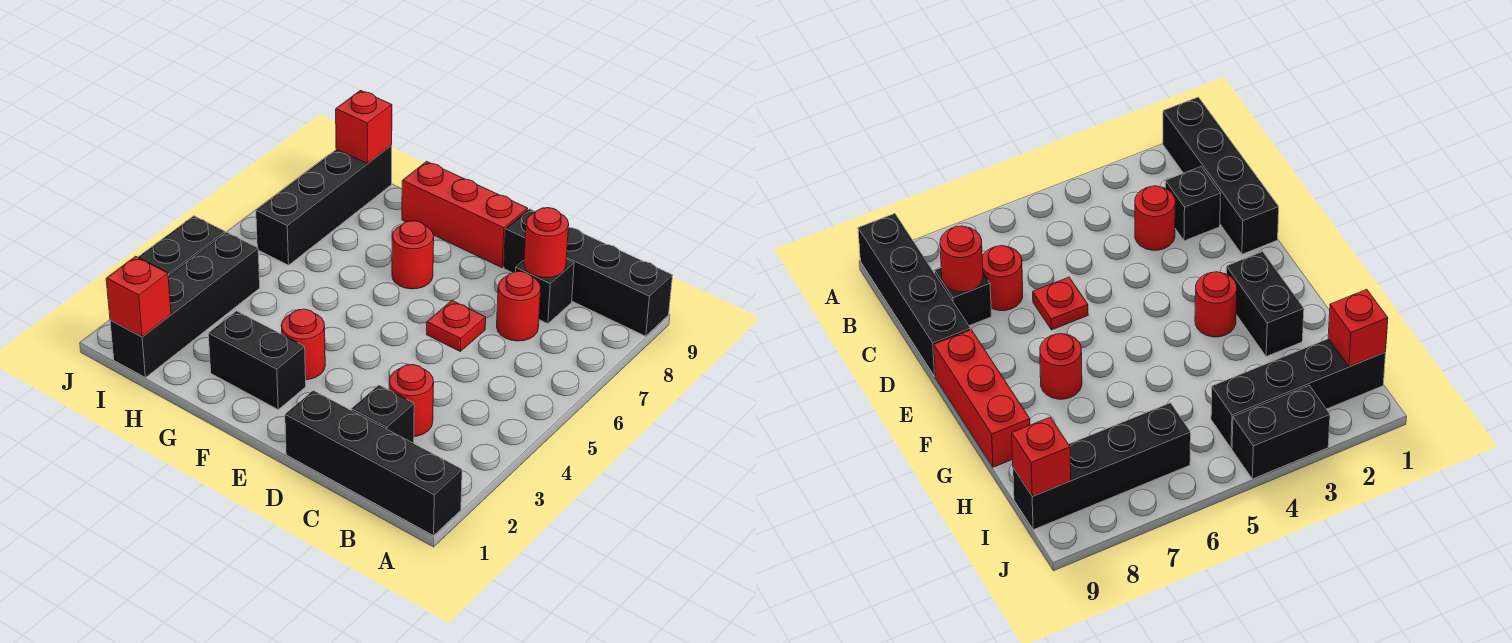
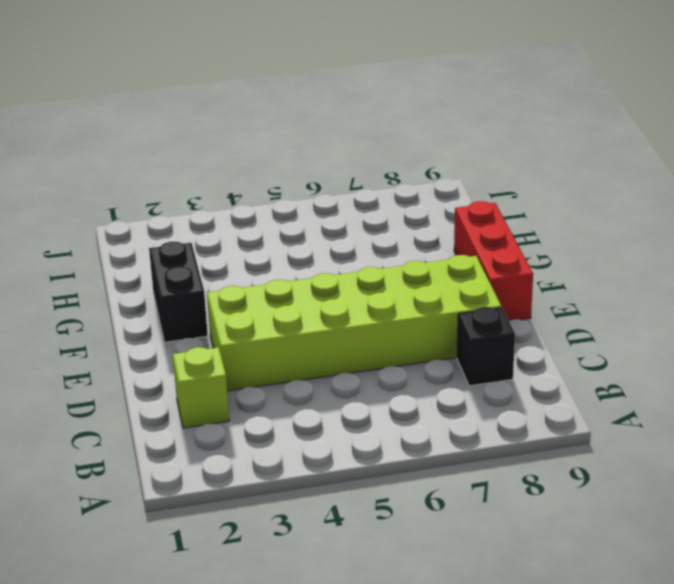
lime 1x1 brick [173,347,229,428] -> black 1x1 brick [351,385,414,443]
lime 2x6 brick [207,255,501,391] -> red 1x1 plate [427,300,486,351]
none -> black 1x4 brick [285,391,462,536]
none -> black 1x4 brick [504,209,673,336]
none -> red 1x1 round brick [389,365,434,436]

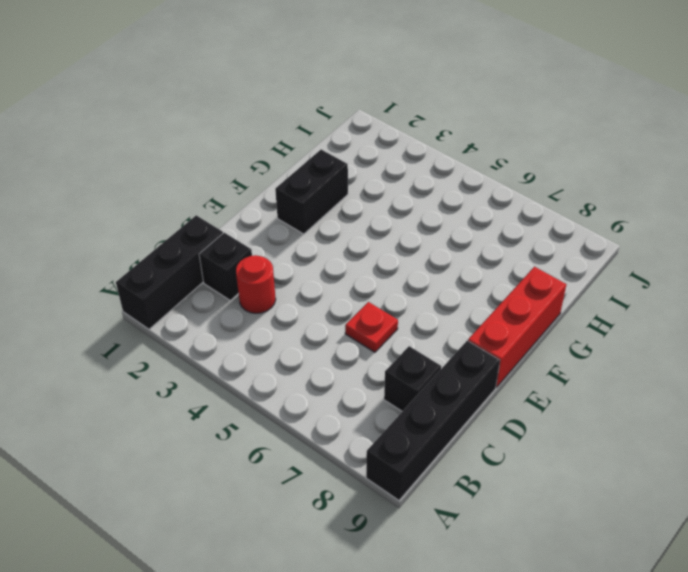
black 1x3 brick [116,215,223,329] -> black 1x4 brick [285,391,462,536]
none -> red 1x1 round brick [497,271,541,341]
none -> red 1x1 round brick [281,309,325,380]
none -> red 1x1 round brick [392,221,434,289]

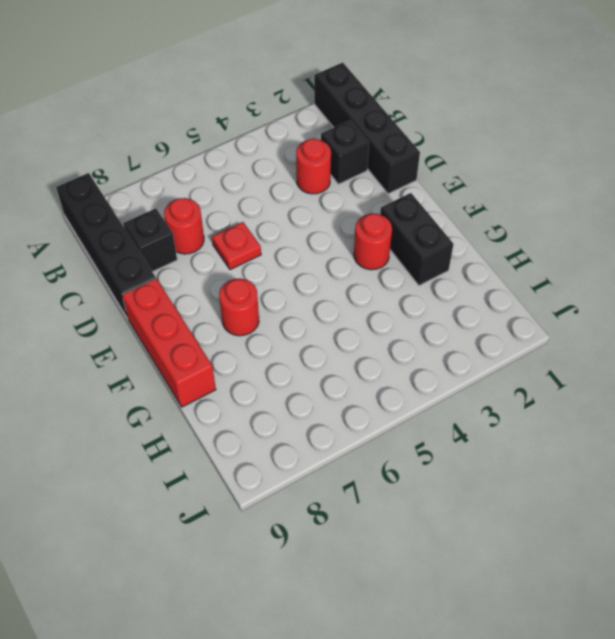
none -> black 1x4 brick [110,232,260,378]
none -> black 1x4 brick [256,146,392,265]
none -> black 1x2 brick [138,216,225,276]

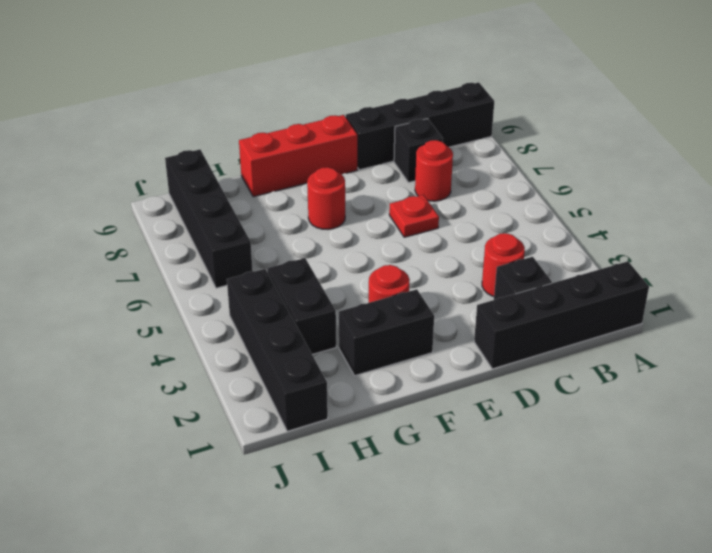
black 1x2 brick [267,258,336,354] -> black 1x2 brick moved to [138,216,225,276]
none -> red 1x1 round brick [524,208,569,278]
none -> red 1x1 brick [106,256,171,337]
none -> red 1x1 brick [336,91,392,164]

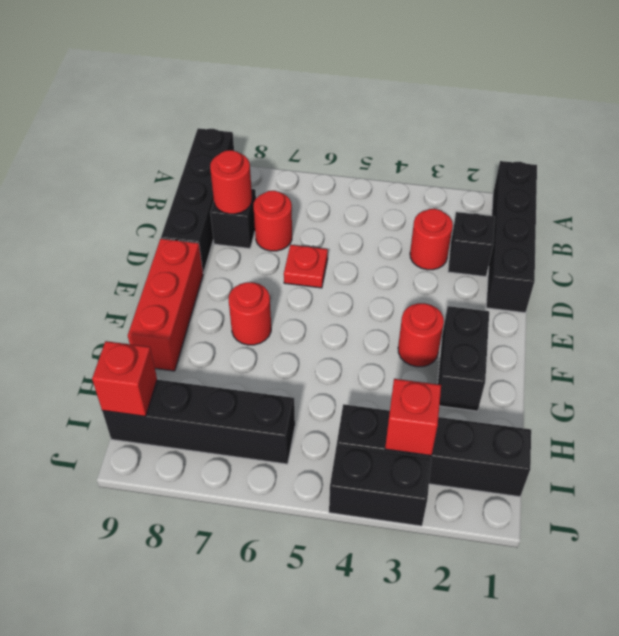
red 1x1 brick [385,379,441,456] -> red 1x1 brick moved to [106,256,171,337]

